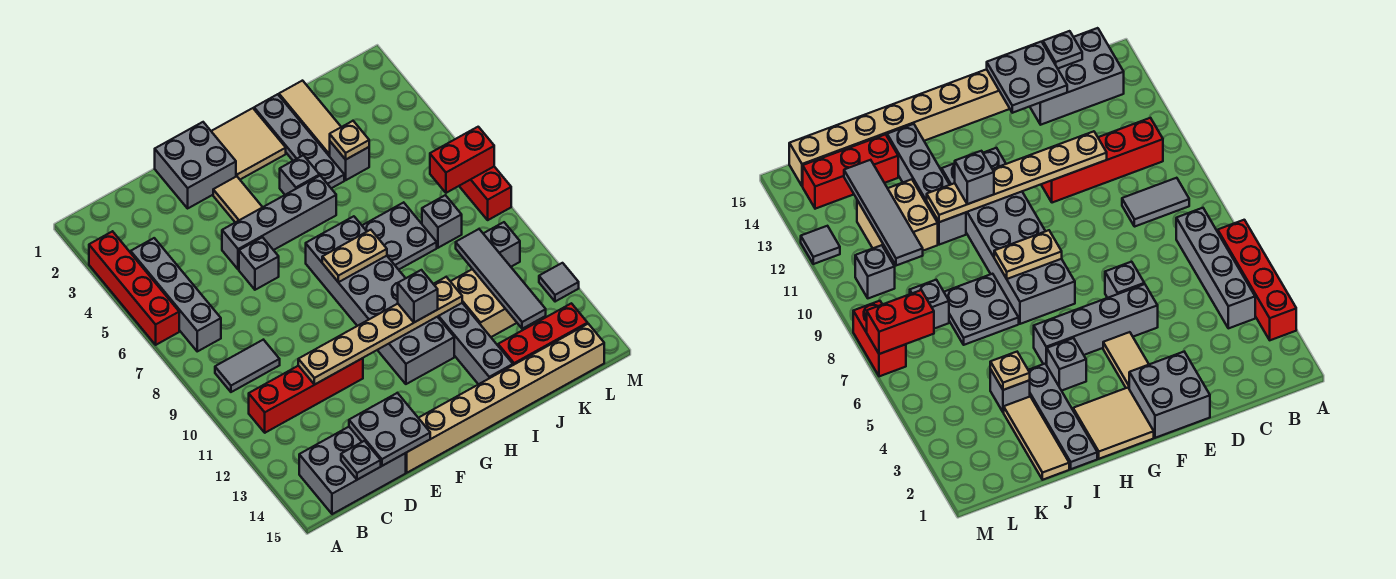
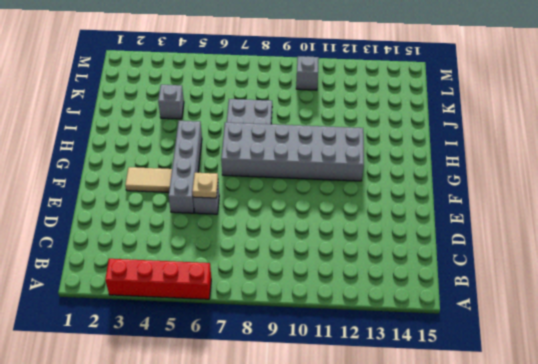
tan 1x1 plate [192,173,218,198] -> tan 1x1 plate moved to [330,121,369,160]
none -> grey 1x4 brick [131,238,221,351]
none -> grey 1x2 tile [215,340,280,392]
none -> red 1x4 brick [249,358,363,433]
none -> grey 2x3 brick [299,427,406,514]

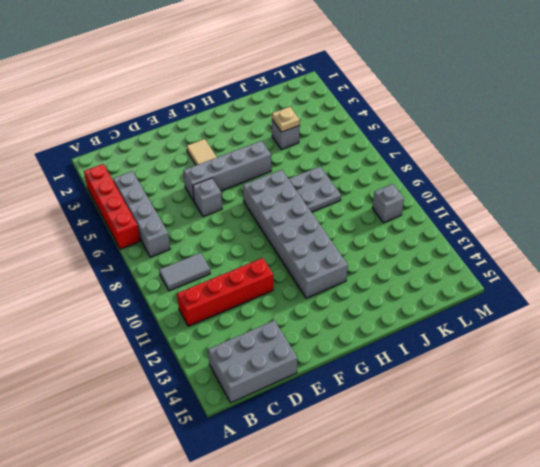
none -> grey 2x2 brick [155,122,236,208]
none -> tan 1x8 brick [406,324,604,473]
none -> tan 2x2 tile [211,108,286,179]
none -> grey 1x1 brick [280,155,320,195]

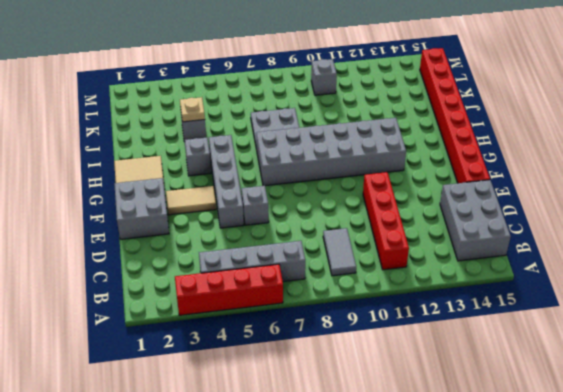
red 1x8 brick [420,48,490,183] -> tan 1x8 brick [406,324,604,473]
none -> grey 1x4 plate [254,94,344,188]
none -> grey 1x4 brick [438,303,513,384]
none -> tan 1x3 tile [279,81,341,156]
none -> tan 2x2 brick [450,269,517,337]

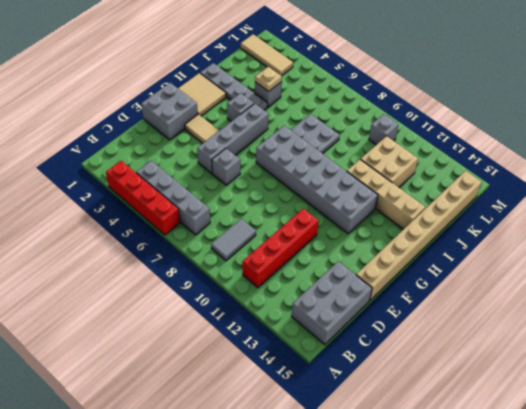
tan 1x4 brick [347,160,425,229] -> grey 1x4 brick [438,303,513,384]
tan 1x3 tile [241,34,293,76] -> tan 1x3 tile moved to [279,81,341,156]
none -> red 1x3 brick [498,303,588,365]
none -> grey 1x1 brick [422,195,462,248]
none -> red 1x2 brick [459,167,511,220]
none -> grey 1x1 tile [539,263,579,302]

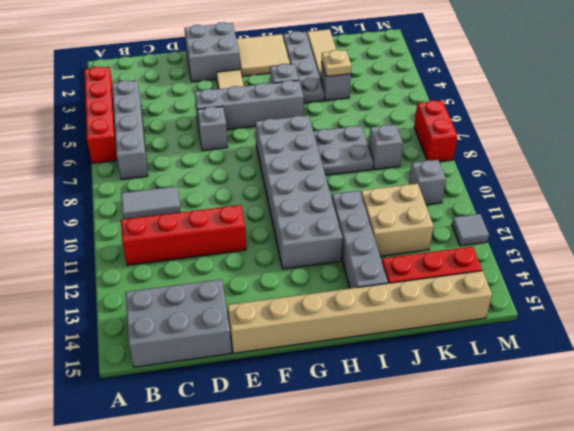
none -> grey 1x1 plate [341,441,381,480]
none -> tan 1x6 plate [298,277,462,385]
none -> grey 2x2 plate [349,393,430,466]
none -> tan 1x2 plate [322,230,387,282]

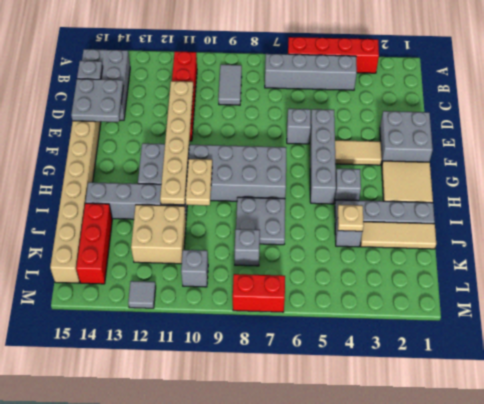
tan 1x2 plate [186,159,212,205] -> tan 1x2 plate moved to [322,230,387,282]
none -> grey 1x4 tile [456,229,546,329]
none -> red 1x2 brick [430,127,494,193]
none -> grey 1x1 brick [398,270,438,322]

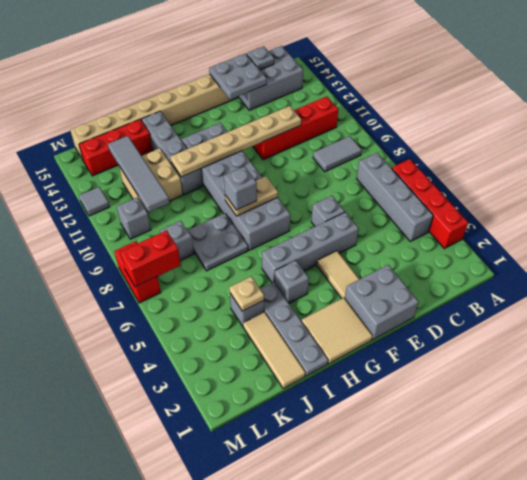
grey 1x1 brick [224,167,257,210] -> grey 1x1 brick moved to [398,270,438,322]

